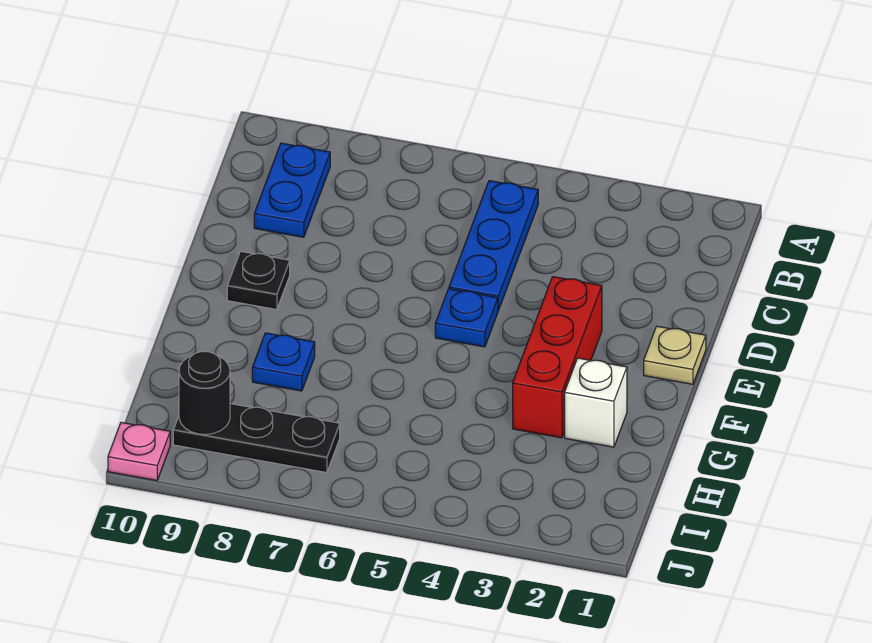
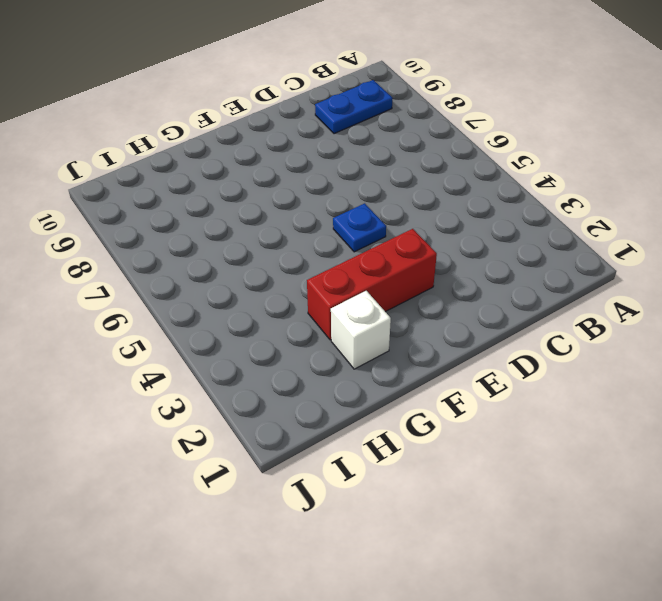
none -> blue 1x3 plate [449,181,538,311]
none -> tan 1x1 plate [644,326,706,384]

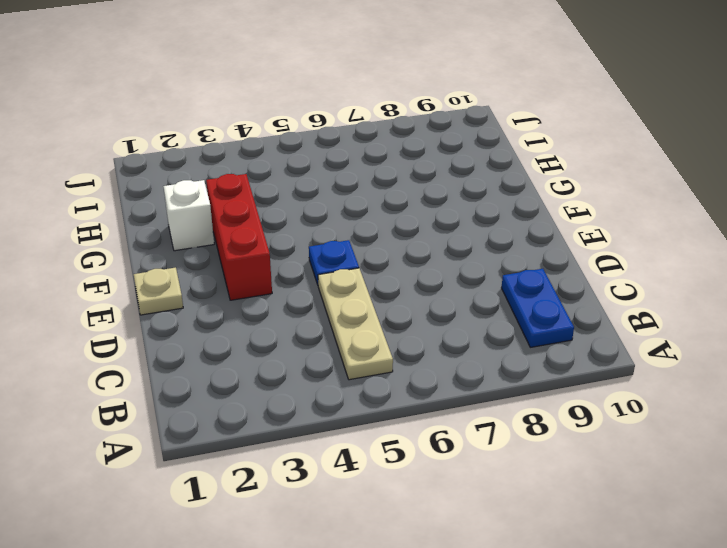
tan 1x3 plate [318,268,393,380] -> blue 1x3 plate [449,181,538,311]
none -> black 1x1 plate [227,251,290,310]
none -> blue 1x1 plate [252,333,315,391]

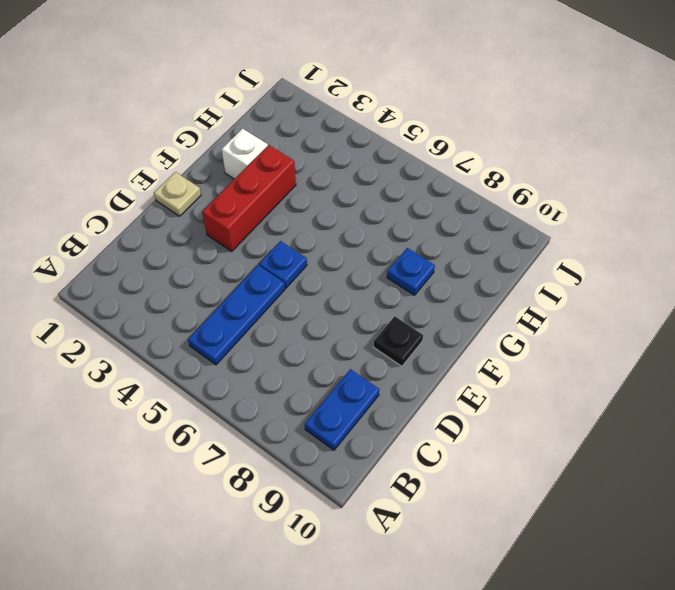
none -> black 1x3 plate [173,404,340,473]
none -> pink 1x1 plate [108,422,170,480]

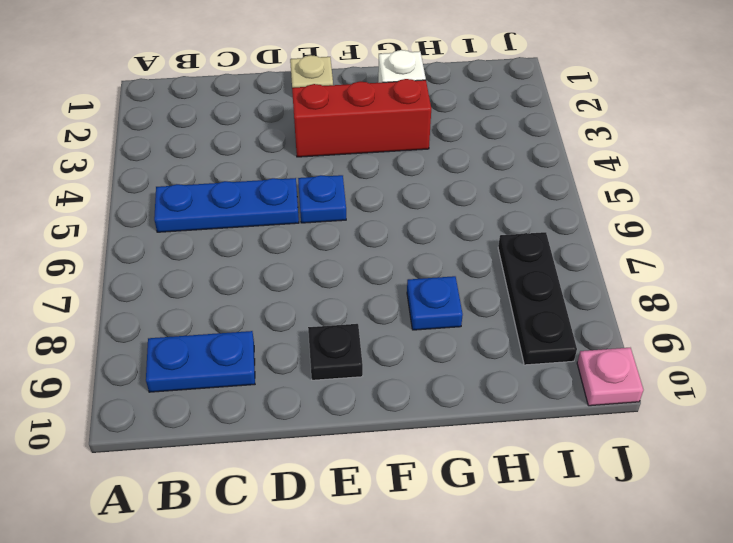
none -> black 1x1 round brick [179,351,230,434]

